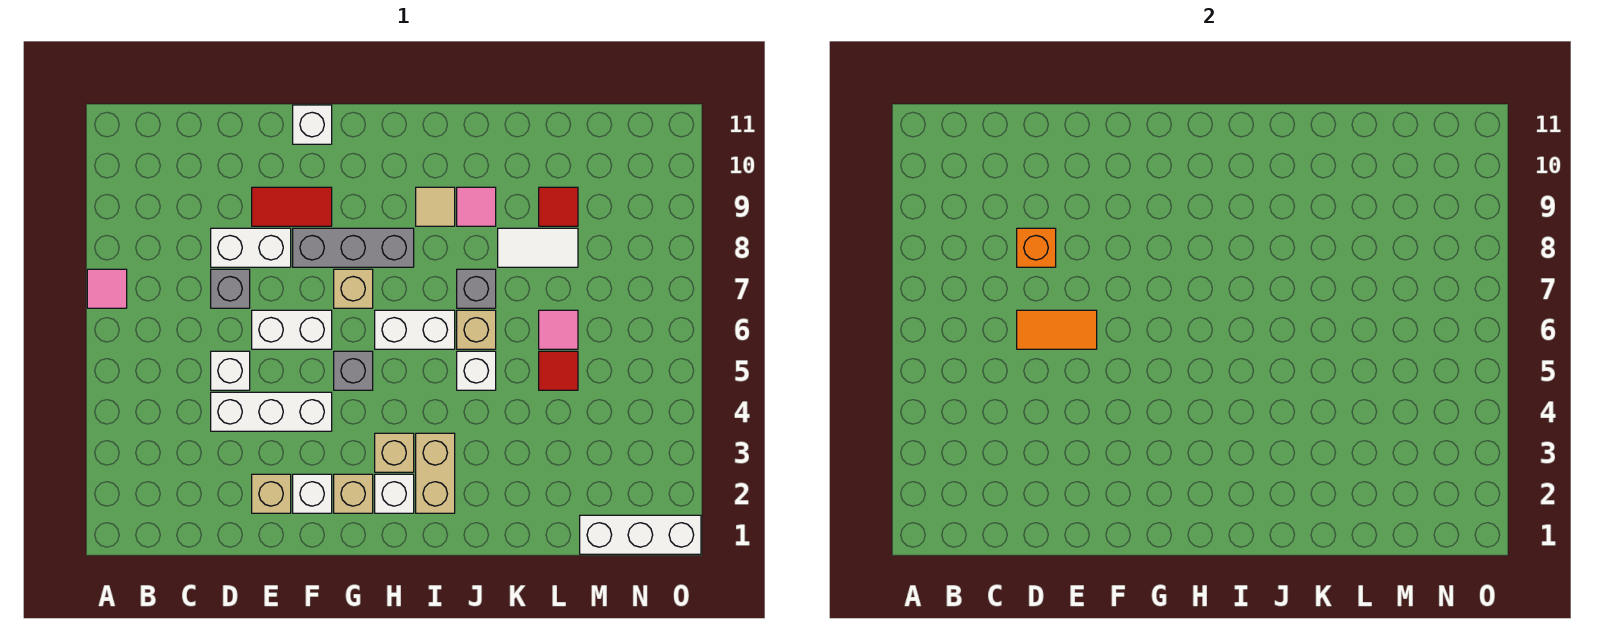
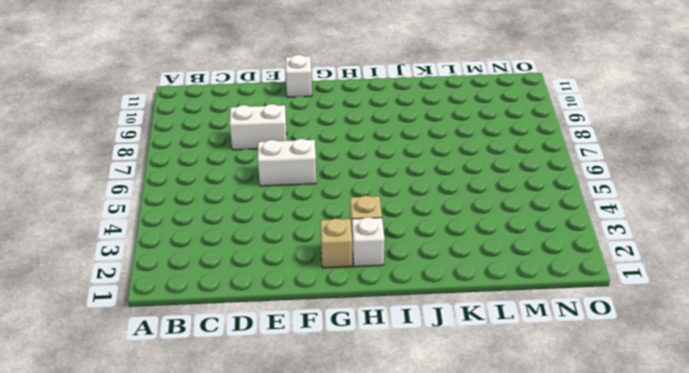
none -> pink 1x1 tile [87,269,127,308]
none -> white 1x3 brick [211,392,332,431]
none -> white 1x1 brick [211,351,250,390]
none -> grey 1x1 brick [211,269,250,308]

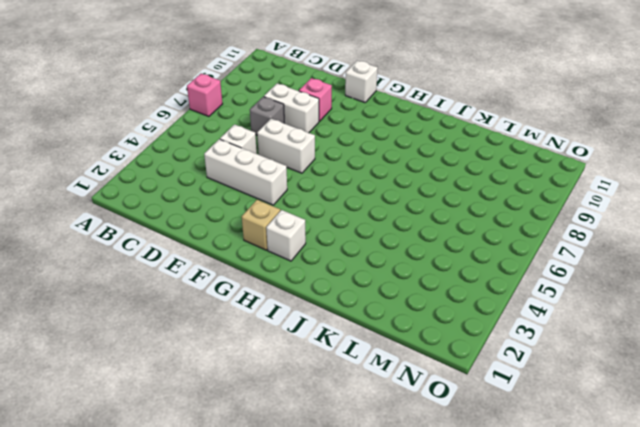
pink 1x1 brick [187,74,223,117] -> pink 1x1 tile [87,269,127,308]
pink 1x1 brick [299,78,332,121] -> red 1x2 tile [252,187,332,226]
none -> tan 1x1 brick [252,474,291,513]
none -> white 1x1 brick [293,474,332,513]
none -> grey 1x3 brick [293,228,414,267]
none -> grey 1x1 brick [334,351,373,390]

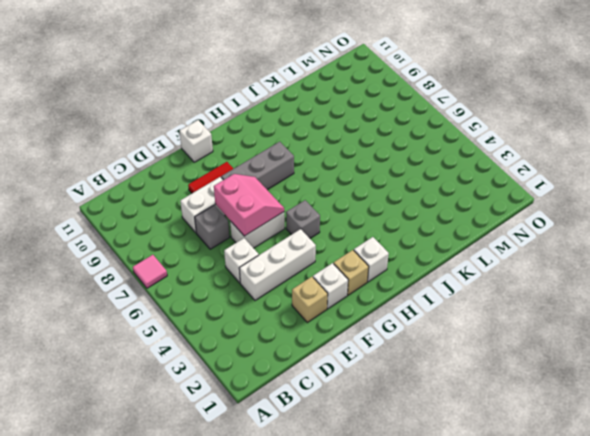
pink 2x2 slope [214,174,284,236] -> orange 1x2 tile [1017,310,1097,349]
none -> tan 1x1 brick [334,269,373,308]
none -> tan 1x1 brick [375,433,414,472]
none -> white 1x2 brick [375,310,455,349]
none -> tan 1x2 brick [416,433,455,513]

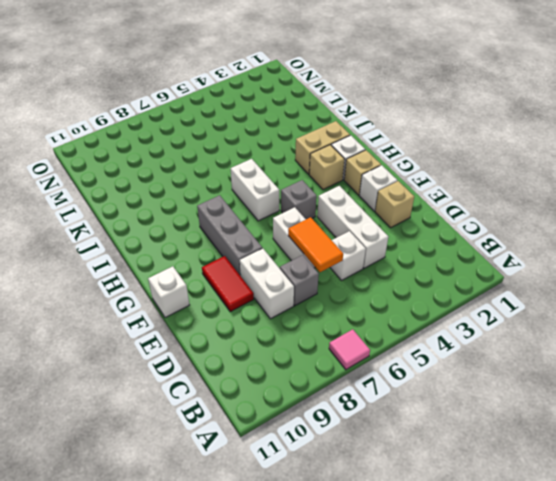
none -> tan 1x1 brick [334,269,373,308]
none -> tan 1x1 tile [416,187,455,226]
none -> white 1x1 brick [457,351,496,390]
none -> tan 1x1 brick [457,310,496,349]

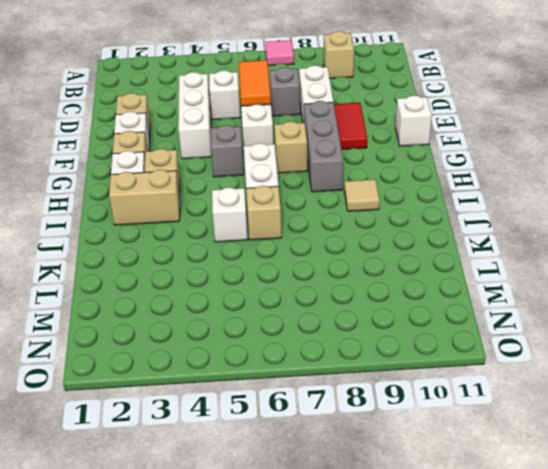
tan 1x1 brick [324,31,354,78] -> none
none -> grey 1x1 brick [457,269,496,308]
none -> pink 1x1 tile [457,187,496,226]
none -> white 1x2 tile [498,228,578,267]
none -> red 1x1 tile [539,351,578,390]

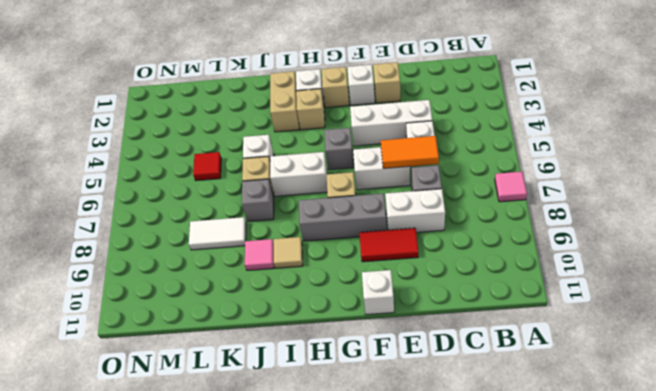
none -> pink 1x1 tile [539,310,578,349]
none -> red 1x1 tile [539,187,578,226]
none -> white 1x3 brick [580,515,701,554]
none -> orange 1x1 brick [1017,228,1056,267]

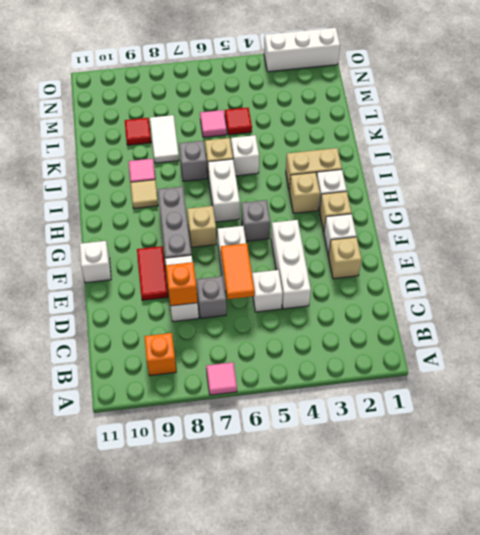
orange 1x1 brick [144,333,176,376] -> none
white 1x3 brick [264,28,340,72] -> white 1x3 brick turned to [580,515,701,554]

